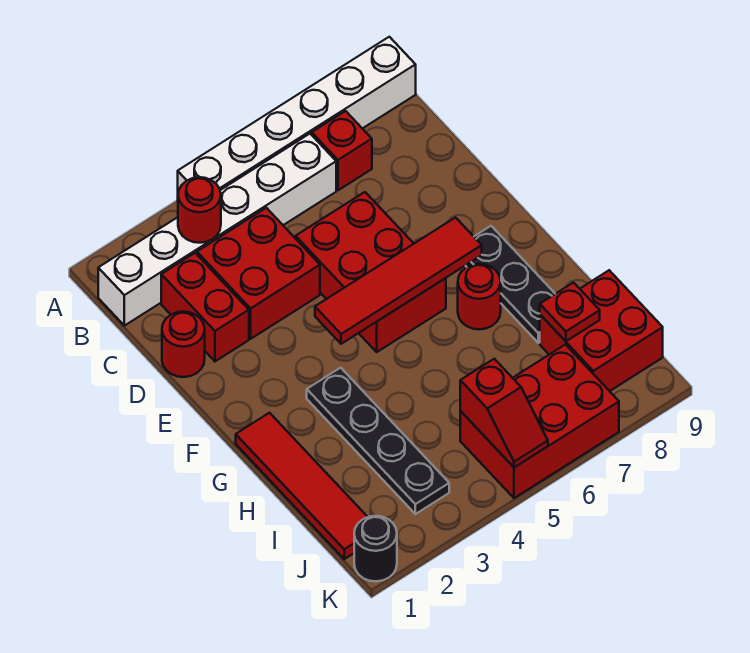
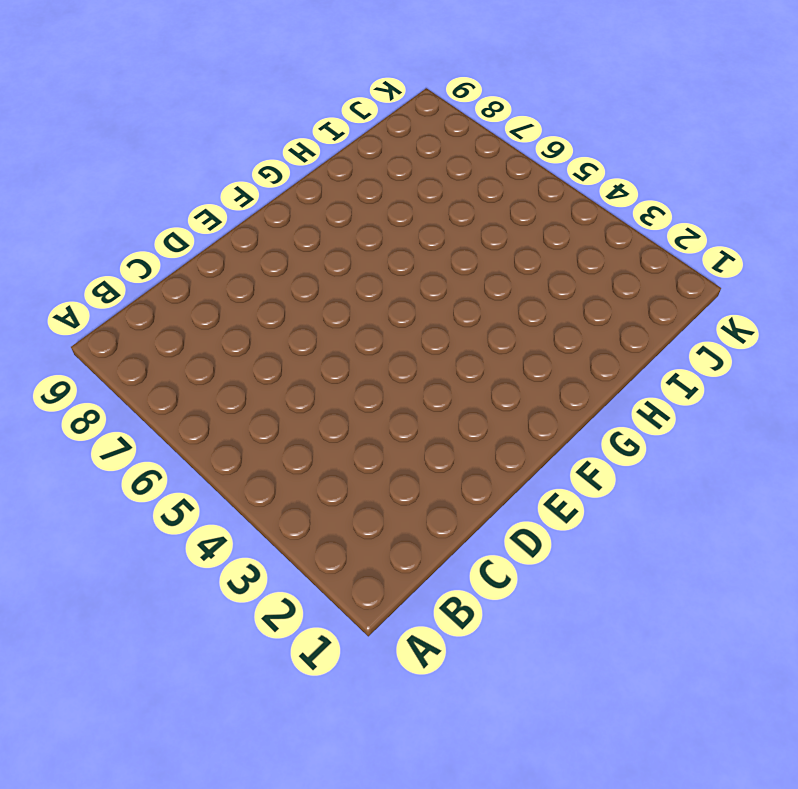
none -> white 1x6 brick [178,37,416,193]
none -> white 1x6 brick [98,134,336,326]
none -> red 1x1 brick [312,111,372,190]

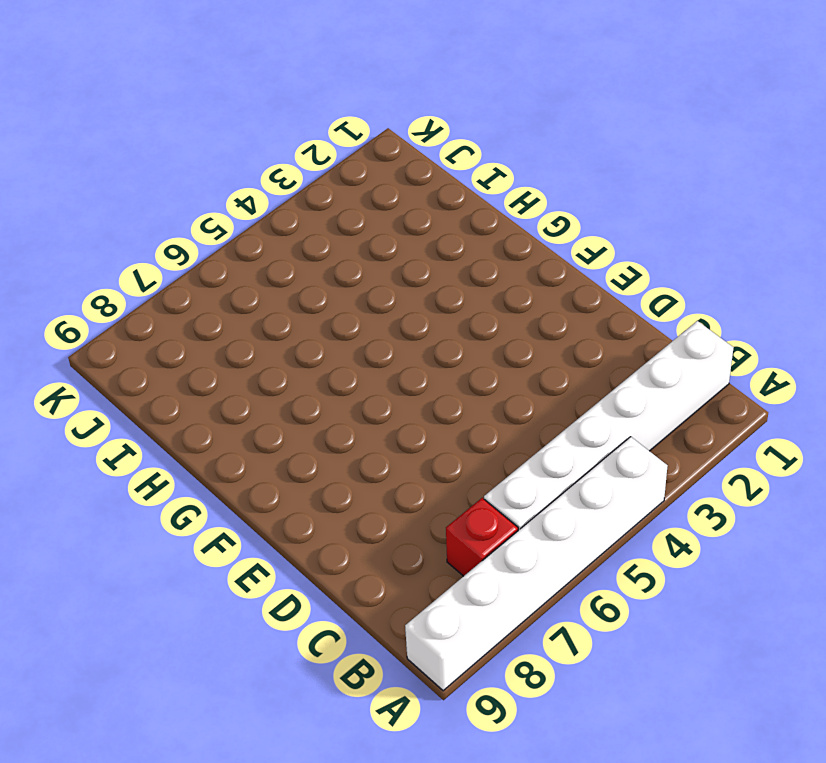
none -> red 1x2 brick [161,253,249,361]
none -> red 2x2 brick [197,208,320,339]
none -> red 1x1 round brick [162,312,205,377]

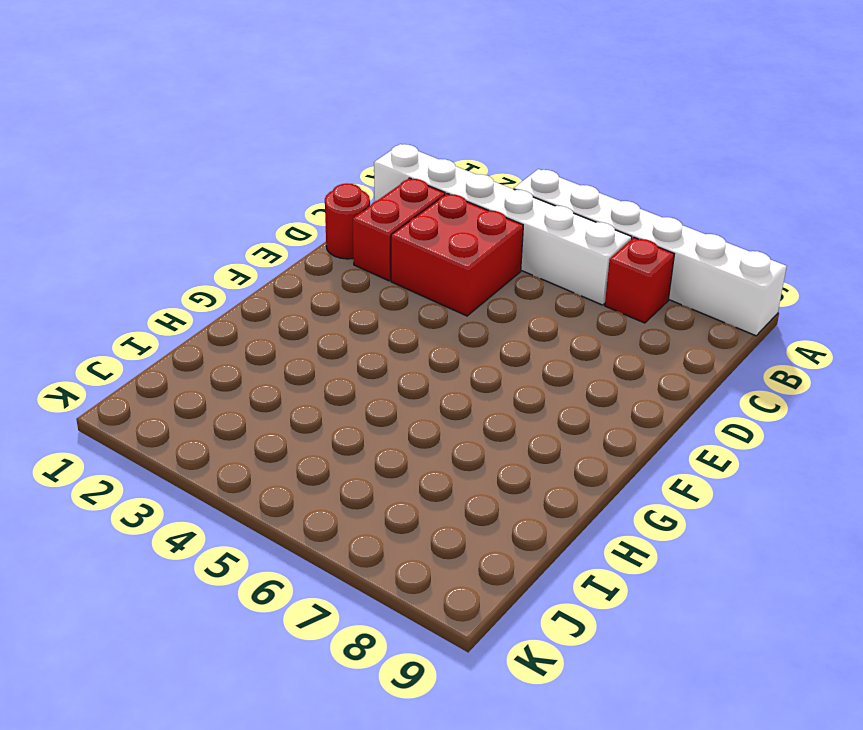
none -> red 2x3 brick [296,192,446,352]
none -> black 1x3 plate [465,226,555,343]
none -> red 1x4 tile [236,413,367,559]

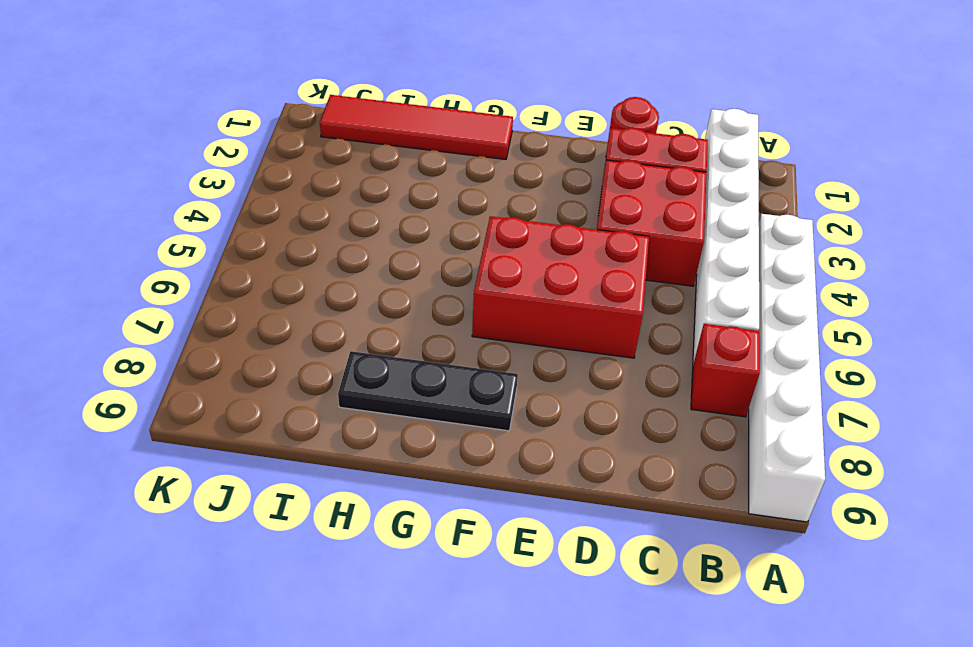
none -> black 1x4 plate [307,368,449,514]
none -> red 1x1 round brick [458,264,501,329]
none -> red 2x2 brick [540,270,663,391]

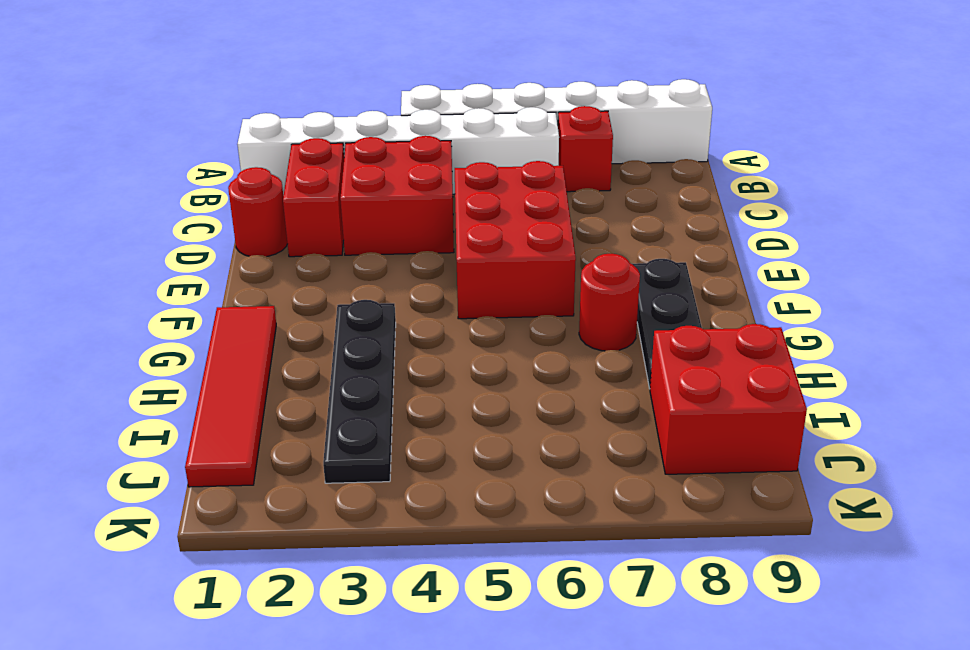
none -> red 2x3 brick [460,345,619,498]
none -> black 1x1 round brick [354,516,397,581]
none -> red 1x1 round brick [178,177,221,243]

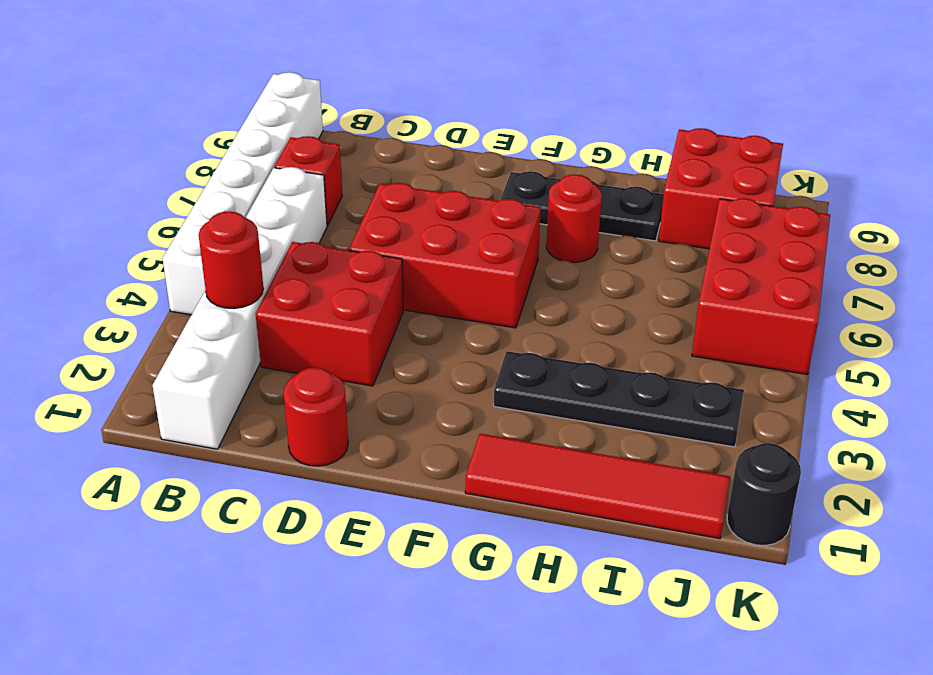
none -> red 1x2 brick [161,253,249,361]
none -> red 1x4 tile [315,218,482,344]
none -> red 1x1 plate [540,283,600,341]

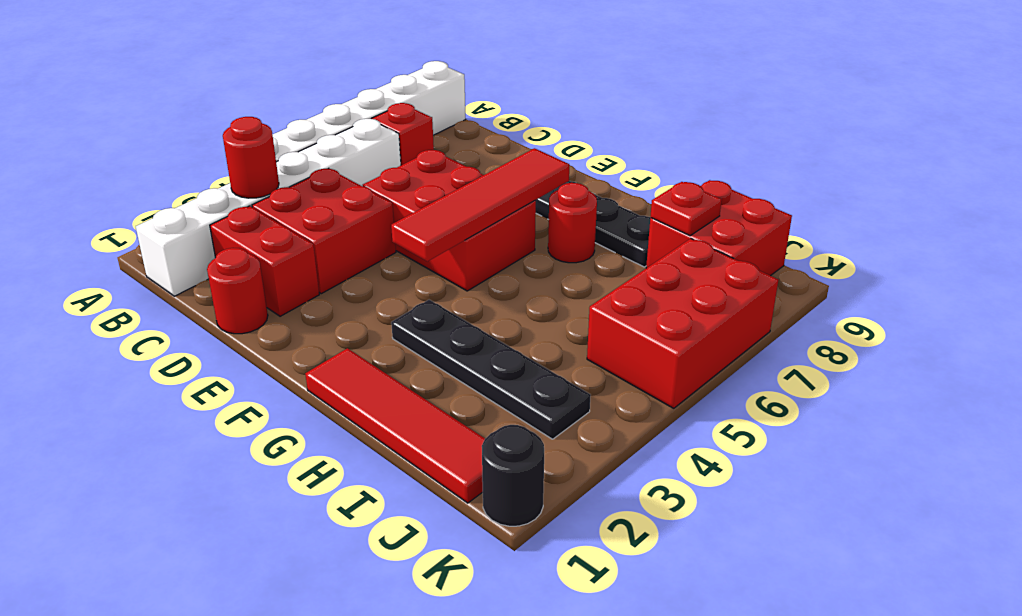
none -> red 1x2 slope [460,359,548,467]

